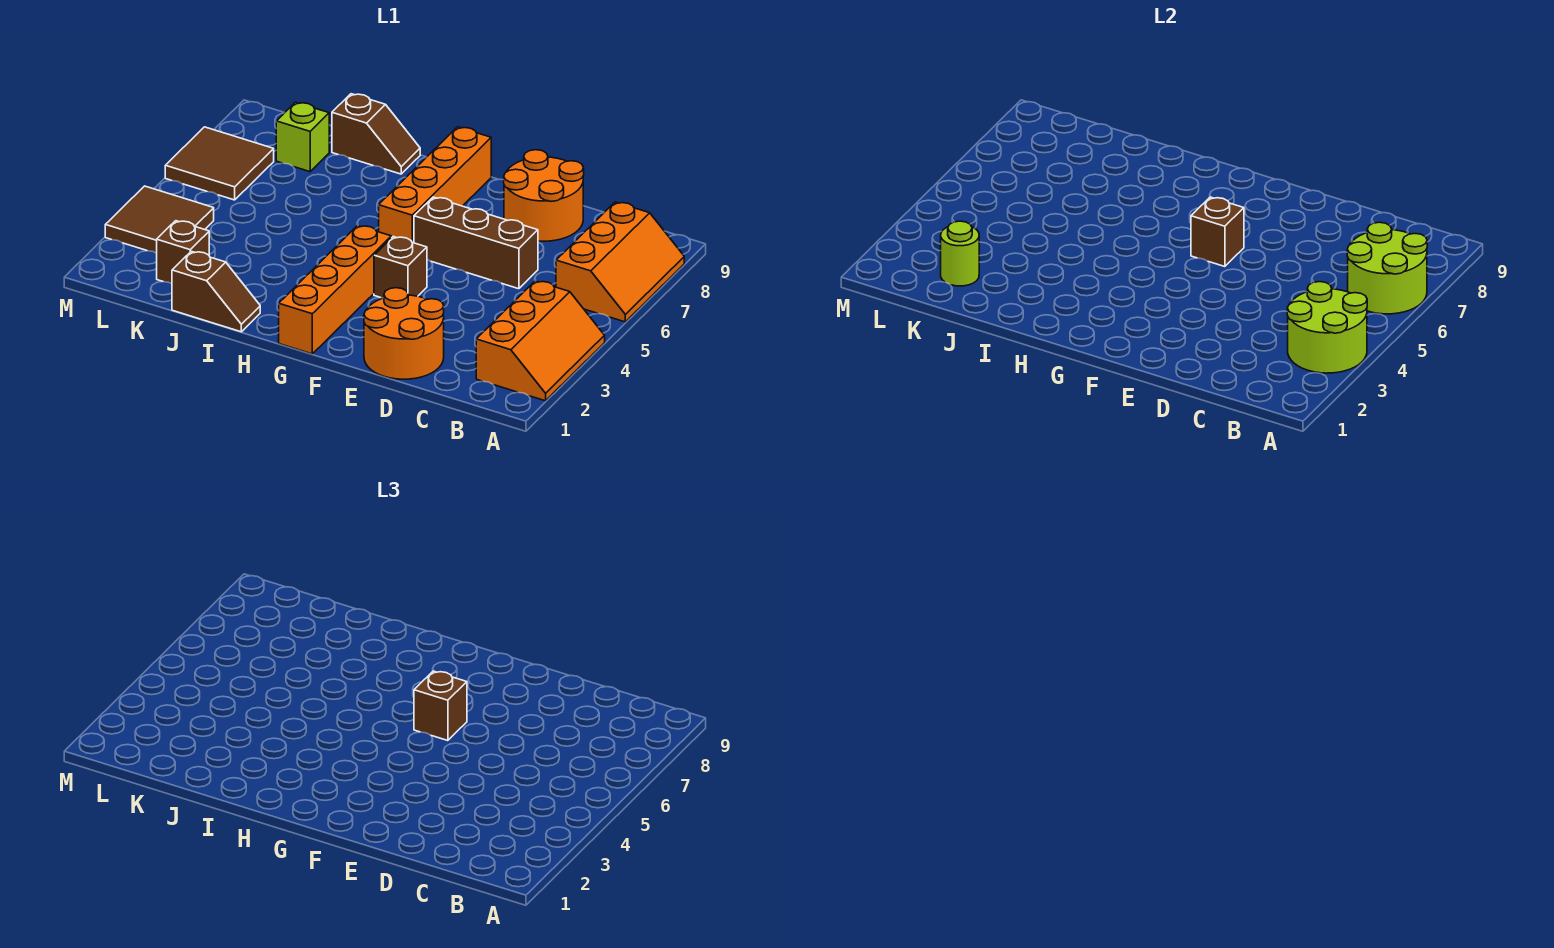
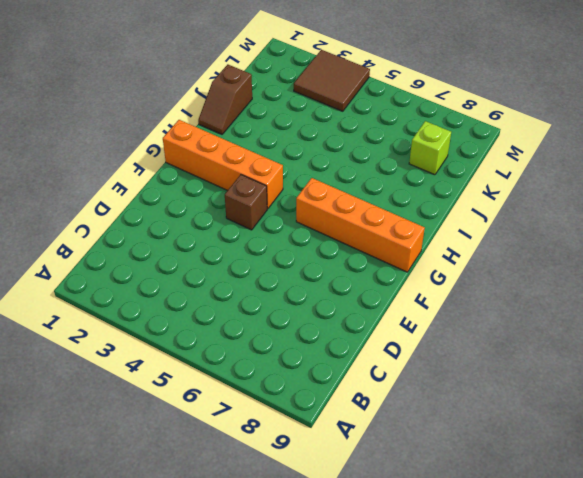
none -> orange 2x3 slope [476,281,605,401]
none -> orange 2x3 slope [556,202,684,322]
none -> orange 2x2 round brick [364,288,444,379]

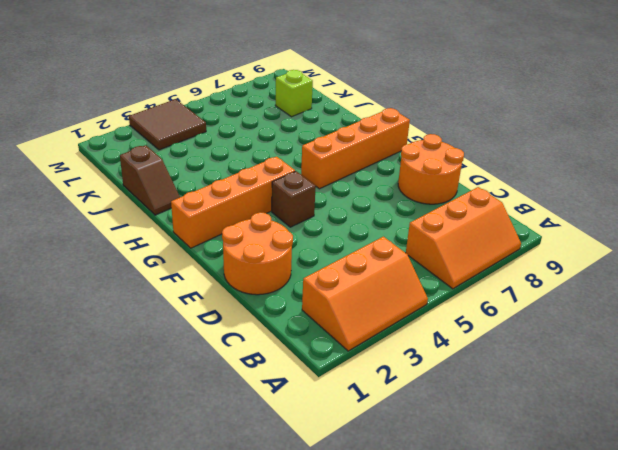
none -> brown 1x3 brick [414,197,538,289]
none -> brown 1x2 slope [332,94,420,174]
none -> brown 1x1 brick [157,221,209,284]

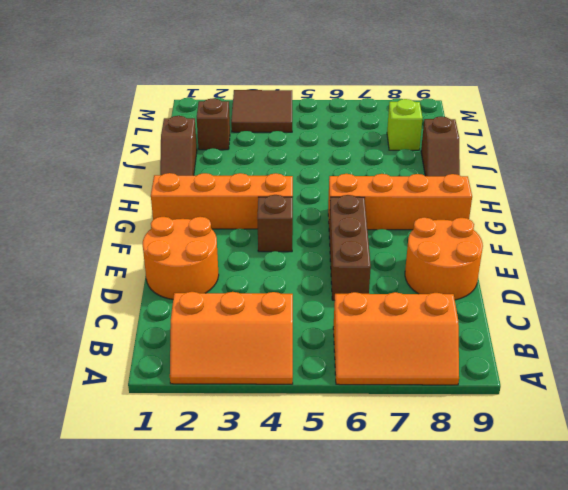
none -> brown 2x2 tile [165,127,274,200]
none -> lime 2x2 round brick [1287,282,1367,373]
none -> lime 2x2 round brick [1347,222,1427,314]

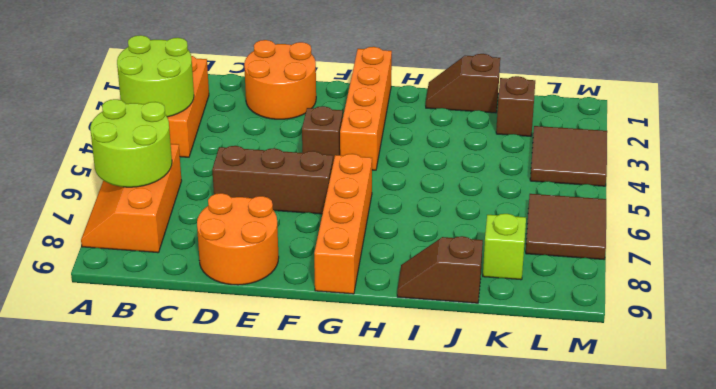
none -> brown 1x1 brick [1191,197,1244,267]
none -> lime 1x1 round brick [941,221,979,286]
none -> brown 1x1 brick [414,671,467,741]

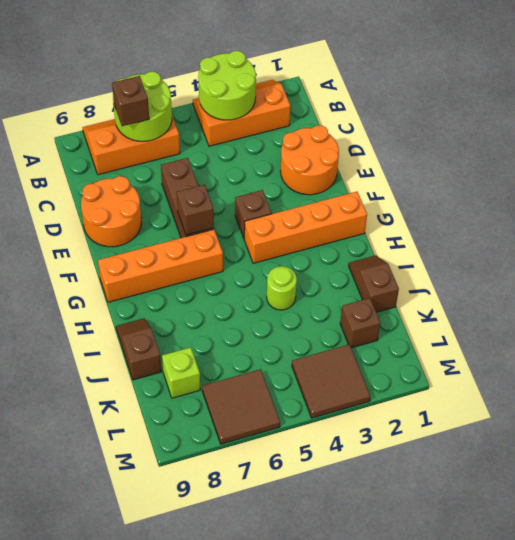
brown 1x1 brick [112,76,149,126] -> brown 1x1 brick moved to [414,671,467,741]
lime 1x1 round brick [267,266,297,310] -> lime 1x1 round brick moved to [941,221,979,286]

